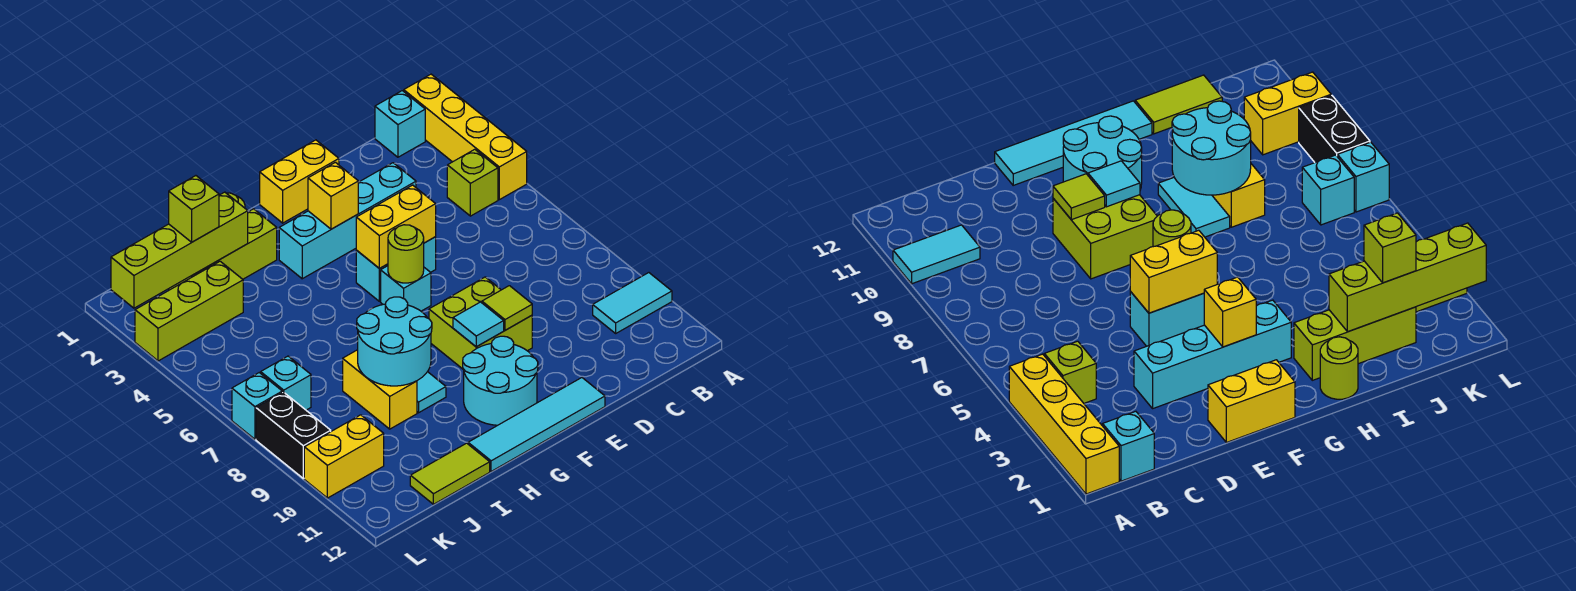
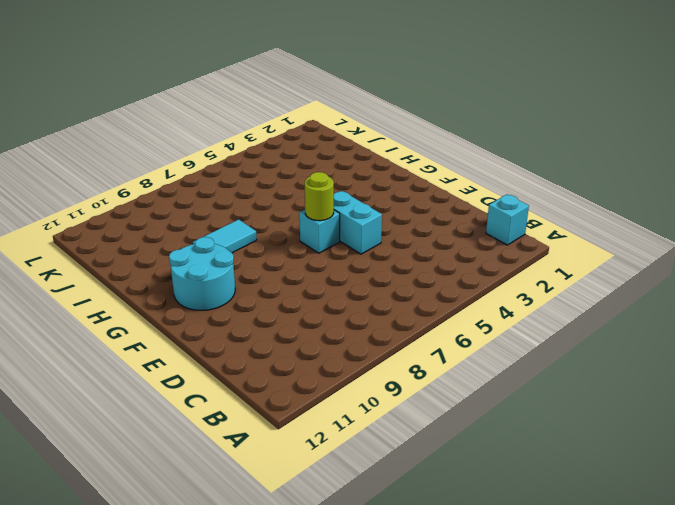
none -> yellow 1x4 brick [404,74,527,200]
none -> cyan 1x2 tile [593,273,672,333]
none -> lime 1x1 brick [447,149,498,216]

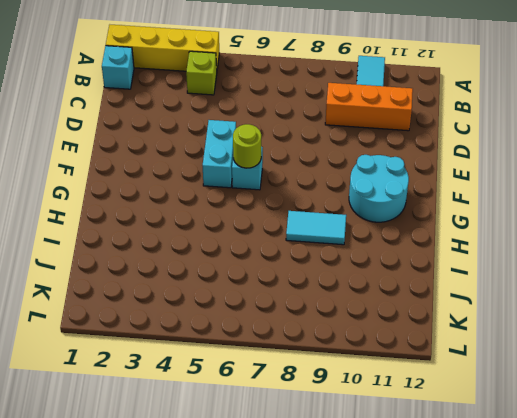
orange 1x3 brick [325,83,413,131] -> none
none -> cyan 1x4 brick [279,163,416,279]
none -> yellow 1x2 brick [260,140,339,223]
none -> lime 2x2 brick [429,277,532,370]

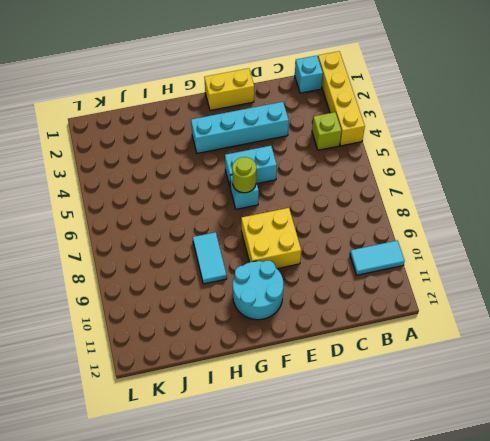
yellow 2x2 brick [241,208,301,269] -> lime 2x2 brick [429,277,532,370]
none -> cyan 1x4 tile [468,378,605,471]
none -> lime 1x1 round brick [1320,337,1358,399]
none -> lime 1x3 brick [169,209,277,290]

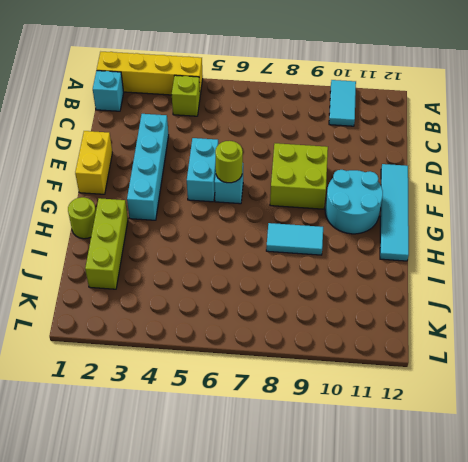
none -> yellow 1x2 brick [343,350,417,429]
none -> lime 1x2 tile [410,443,490,504]
none -> lime 1x3 brick [135,261,243,361]

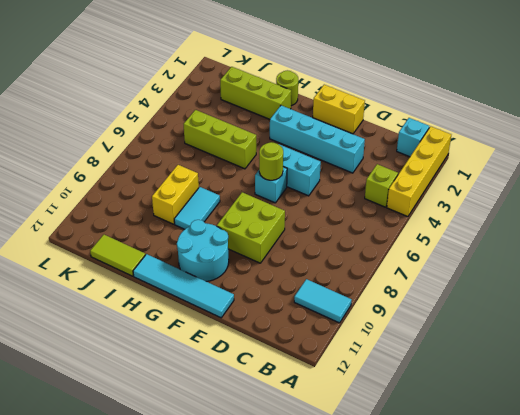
lime 1x3 brick [183,110,256,169] -> lime 1x3 brick moved to [135,261,243,361]
none -> cyan 1x1 brick [261,356,311,410]
none -> yellow 1x2 brick [304,415,384,498]
none -> cyan 1x1 brick [232,373,282,439]

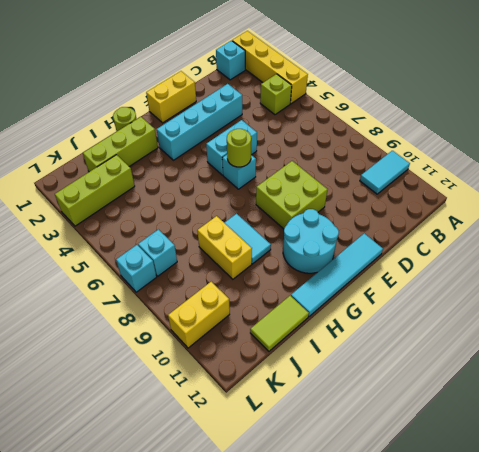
none -> black 1x2 brick [256,392,331,478]
none -> yellow 1x2 brick [356,185,436,268]
none -> lime 1x1 tile [482,286,532,330]

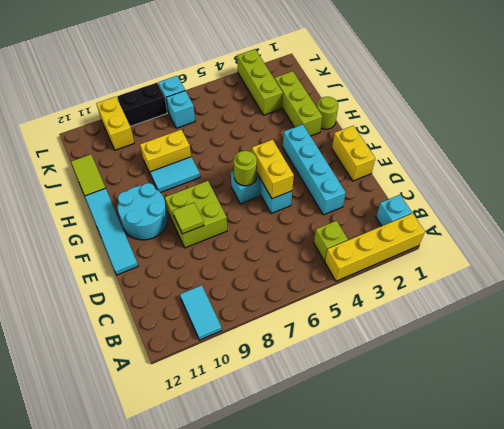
none -> yellow 1x1 brick [308,162,358,229]
none -> cyan 1x1 tile [453,302,504,347]
none -> cyan 2x2 round brick [357,297,432,386]

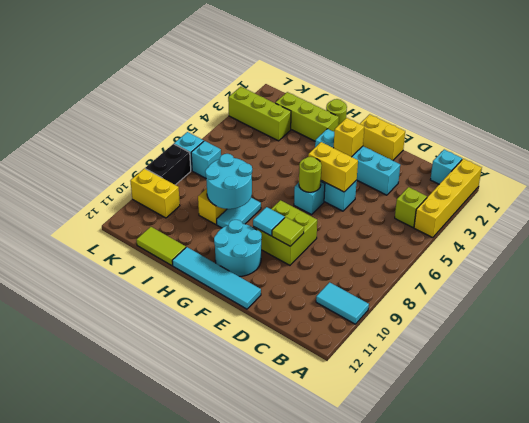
none -> lime 1x4 brick [111,192,248,308]
none -> lime 1x1 brick [169,176,219,242]

